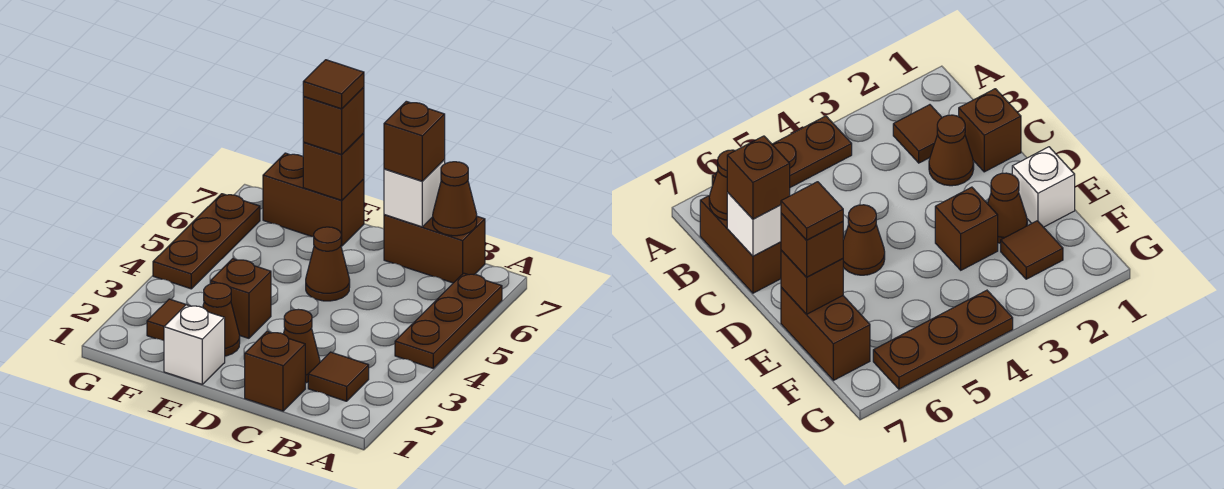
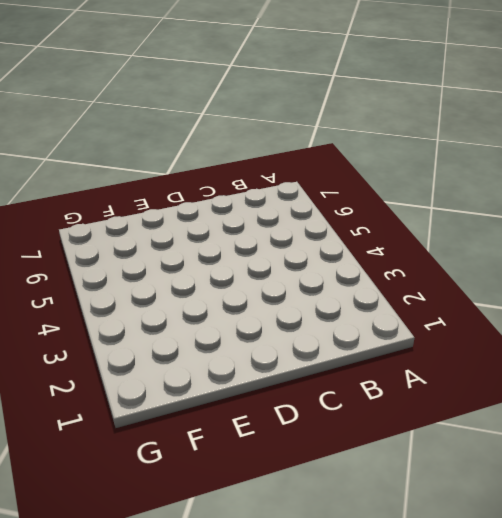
none -> brown 1x3 plate [395,273,502,368]
none -> brown 1x1 tile [308,352,369,401]
none -> brown 1x2 brick [384,215,485,283]

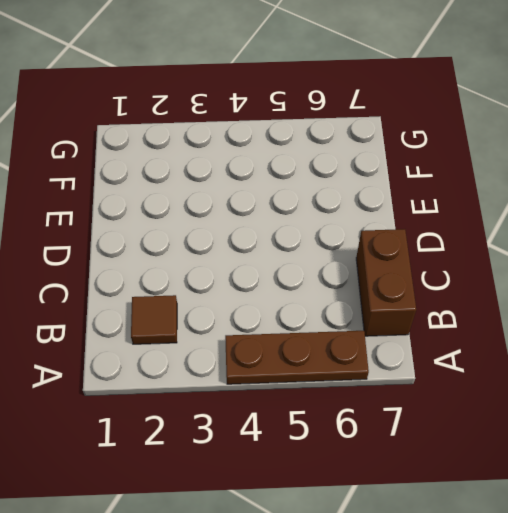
none -> brown 1x1 brick [245,332,305,411]
none -> brown 1x1 cone [284,309,320,383]
none -> brown 1x1 cone [306,227,350,301]

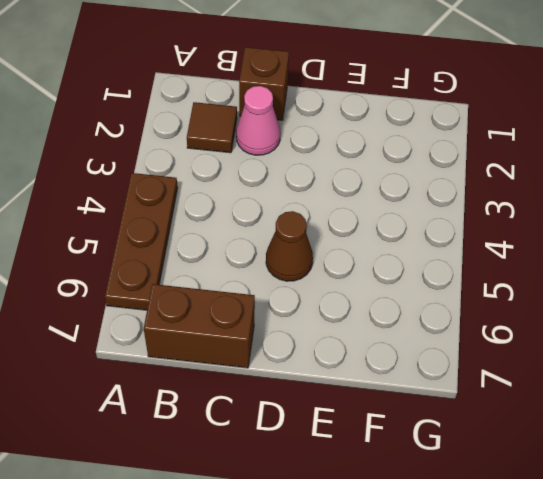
pink 1x1 cone [236,86,280,155] -> brown 1x1 cone [284,309,320,383]
none -> white 1x1 brick [164,305,225,384]
none -> brown 1x1 cone [203,283,240,356]
none -> brown 1x1 brick [211,259,271,338]

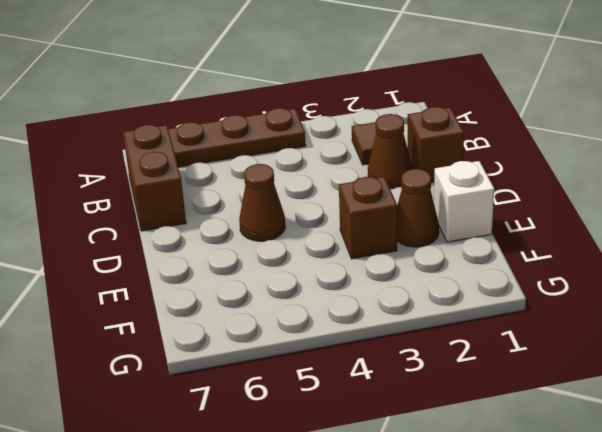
none -> brown 1x2 brick [263,153,364,246]
none -> brown 1x1 tile [147,299,186,341]
none -> brown 1x3 plate [153,194,260,289]

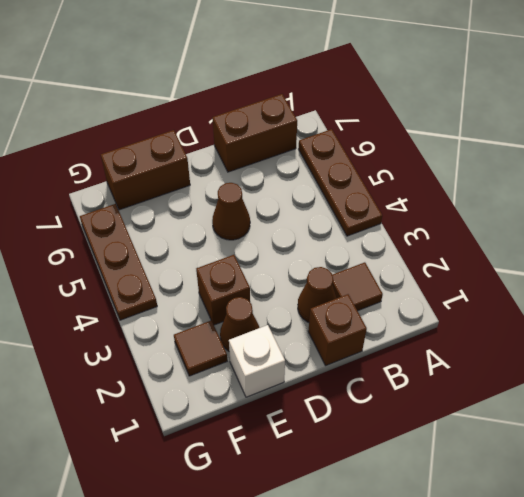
none -> brown 1x1 cone [433,162,477,236]
none -> white 1x1 brick [384,160,445,227]
none -> brown 1x1 brick [303,133,364,200]

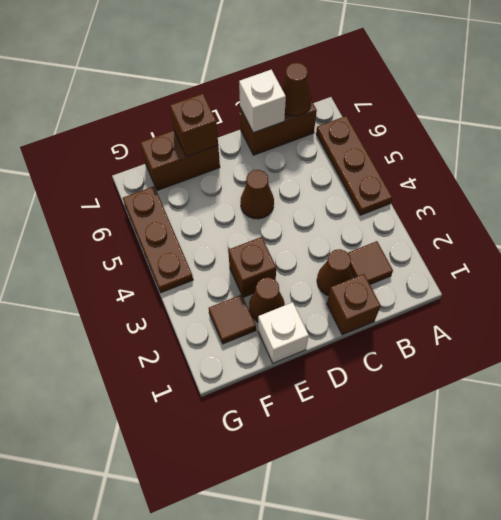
none -> brown 1x1 brick [384,101,445,181]
none -> brown 1x1 brick [303,87,364,155]
none -> brown 1x1 tile [303,60,364,109]

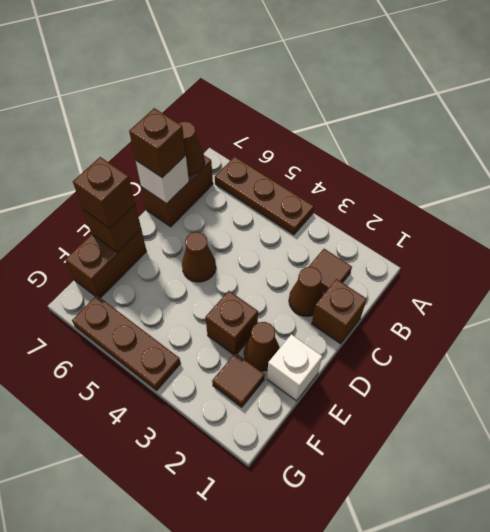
none -> brown 1x1 tile [303,60,364,109]

